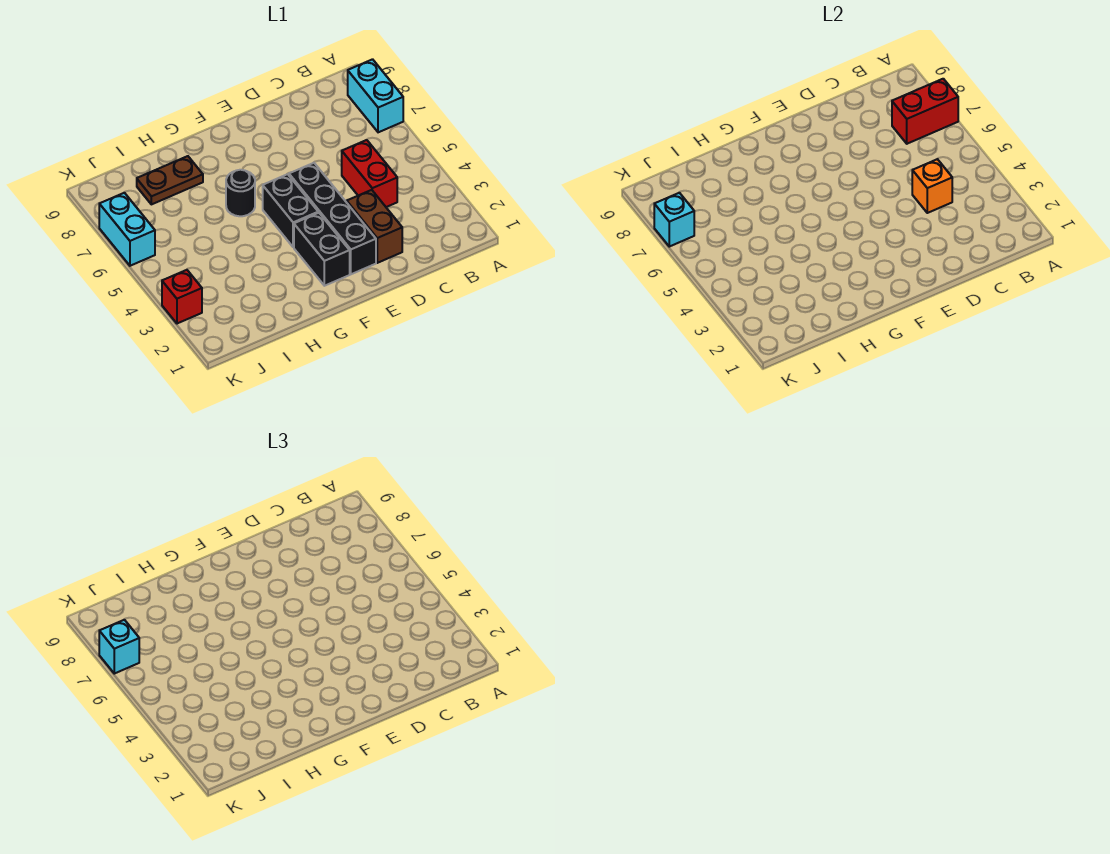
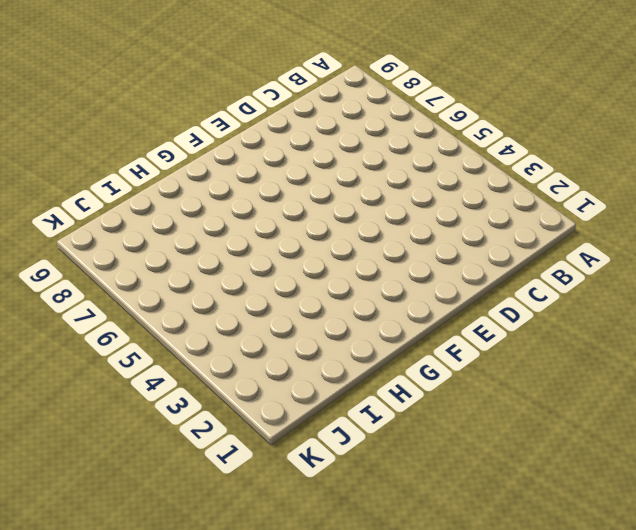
none -> cyan 1x2 brick [348,59,403,132]
none -> red 1x2 brick [342,140,397,207]
none -> brown 1x2 brick [347,190,402,263]

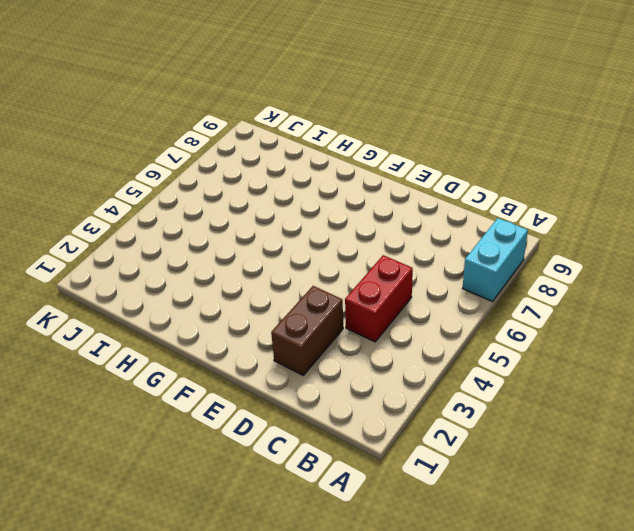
none -> black 1x4 brick [289,163,376,274]
none -> black 1x2 brick [294,213,350,286]
none -> black 1x2 brick [263,174,318,247]

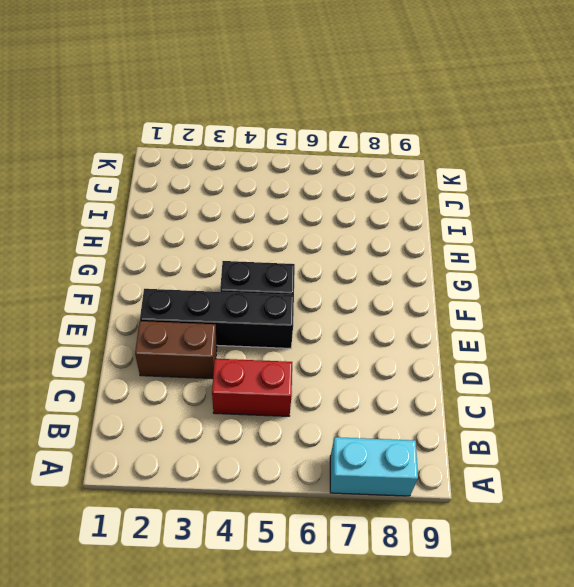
none -> black 1x2 brick [294,213,350,286]
none -> black 1x1 round brick [226,170,255,216]
none -> brown 1x2 plate [137,156,203,204]

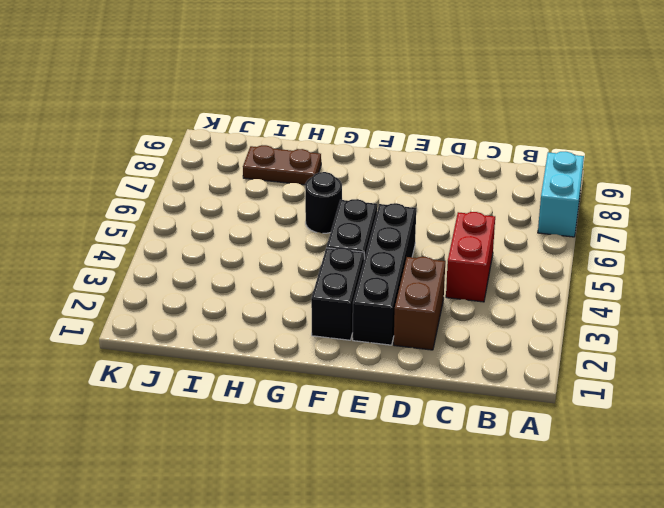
none -> red 1x1 brick [162,270,202,324]
none -> cyan 1x2 brick [99,193,155,266]
none -> red 1x2 brick [892,79,958,144]

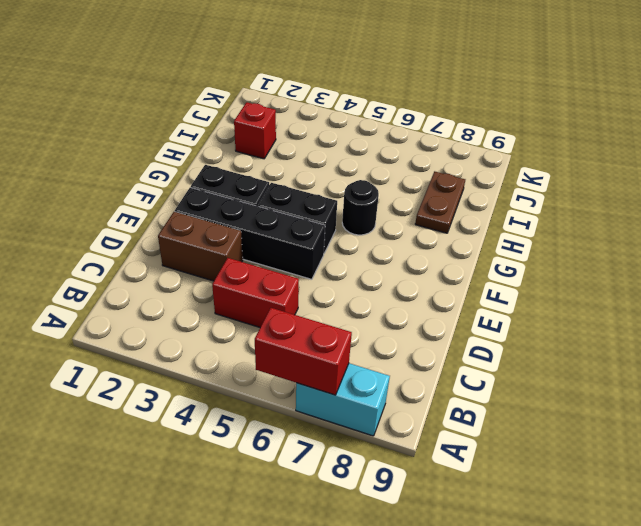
red 1x2 brick [255,308,352,395] -> red 1x2 brick turned to [892,79,958,144]
red 1x1 brick [234,102,276,159] -> red 1x1 brick moved to [162,270,202,324]
none -> cyan 1x2 brick [99,193,155,266]
none -> orange 1x1 brick [912,159,952,213]
none -> cyan 1x1 brick [654,193,694,247]

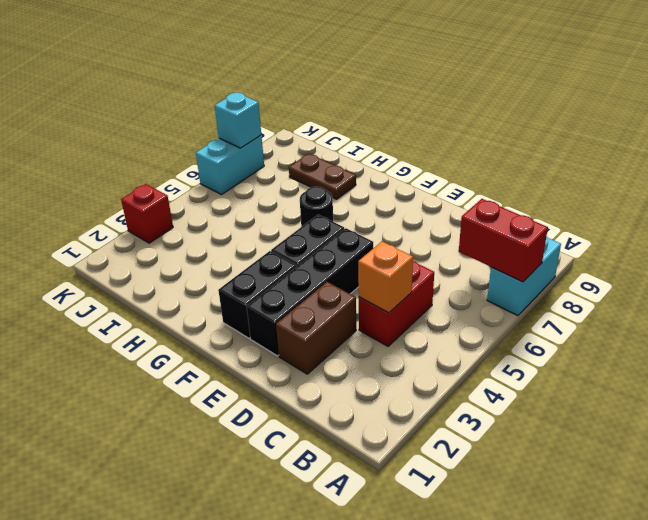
none -> cyan 1x1 brick [99,620,139,674]

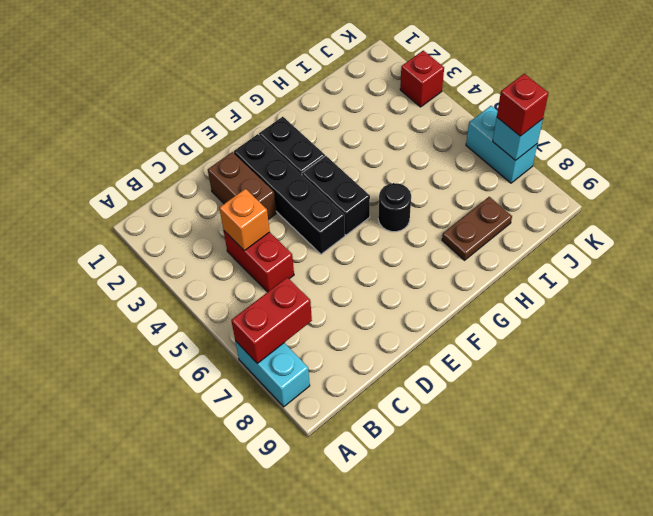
red 1x1 brick [497,74,549,136] -> cyan 1x1 brick [99,620,139,674]

